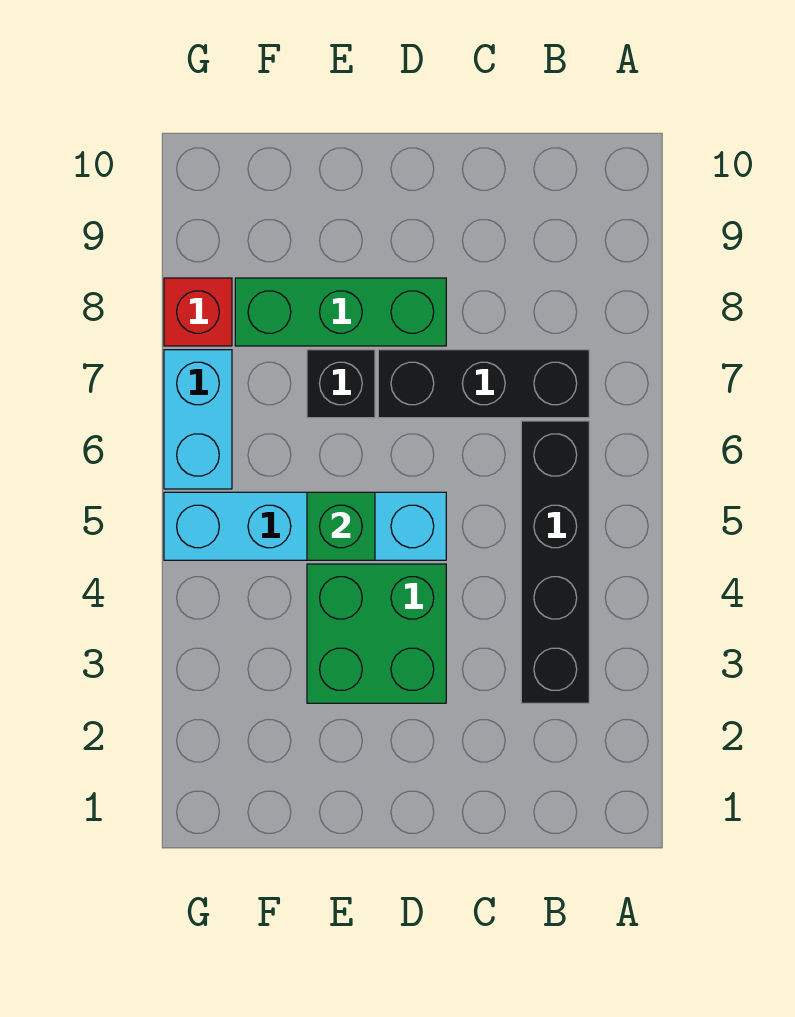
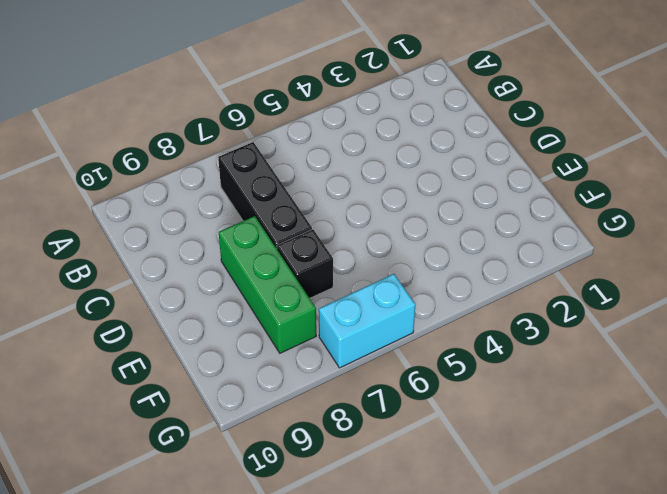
none -> black 1x4 brick [521,421,589,703]
none -> green 2x2 brick [307,564,446,703]

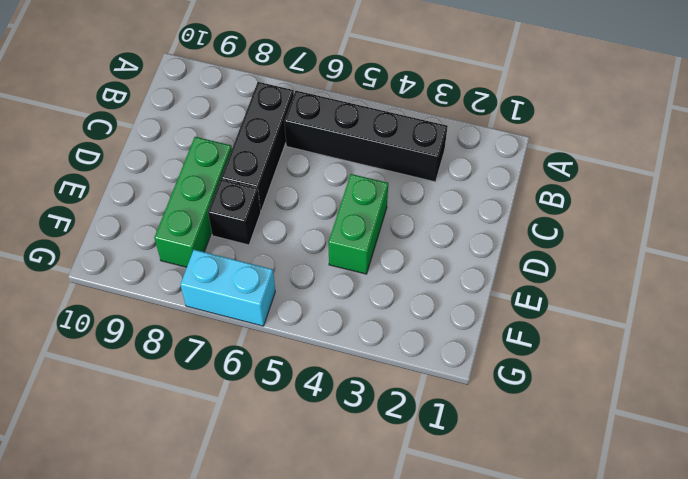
green 1x2 brick [329,174,388,274] -> green 2x2 brick [307,564,446,703]
none -> cyan 1x4 brick [164,492,446,560]
none -> red 1x1 brick [164,278,232,346]

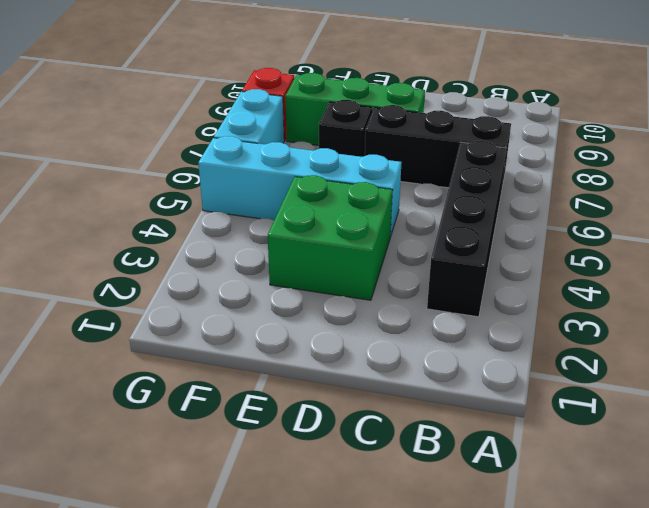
none -> green 1x1 brick [307,492,375,560]

